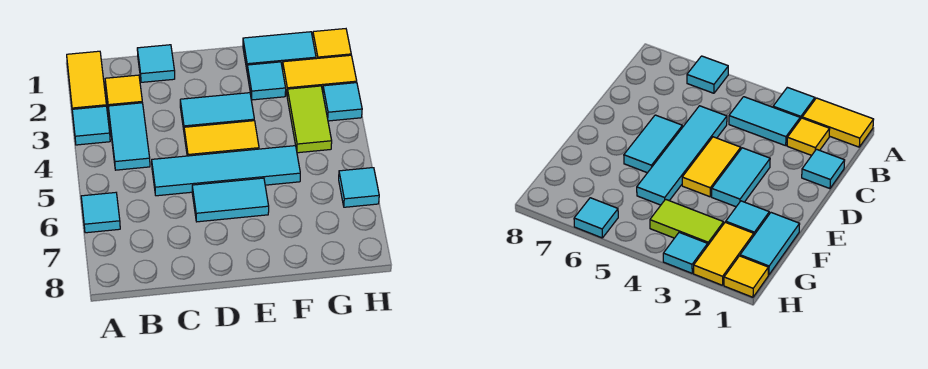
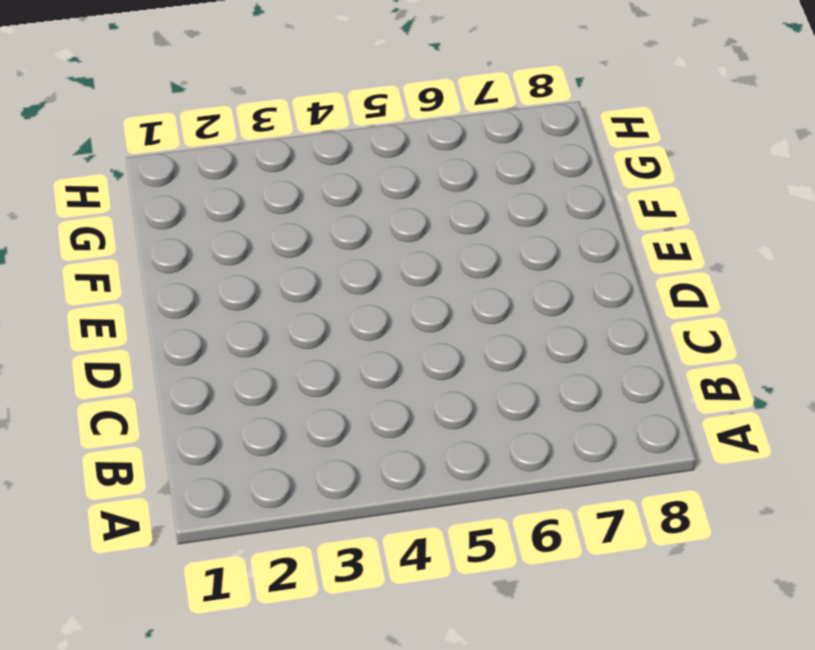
none -> yellow 1x2 tile [67,51,107,109]
none -> cyan 1x1 tile [72,106,110,145]
none -> cyan 1x1 tile [81,193,120,233]

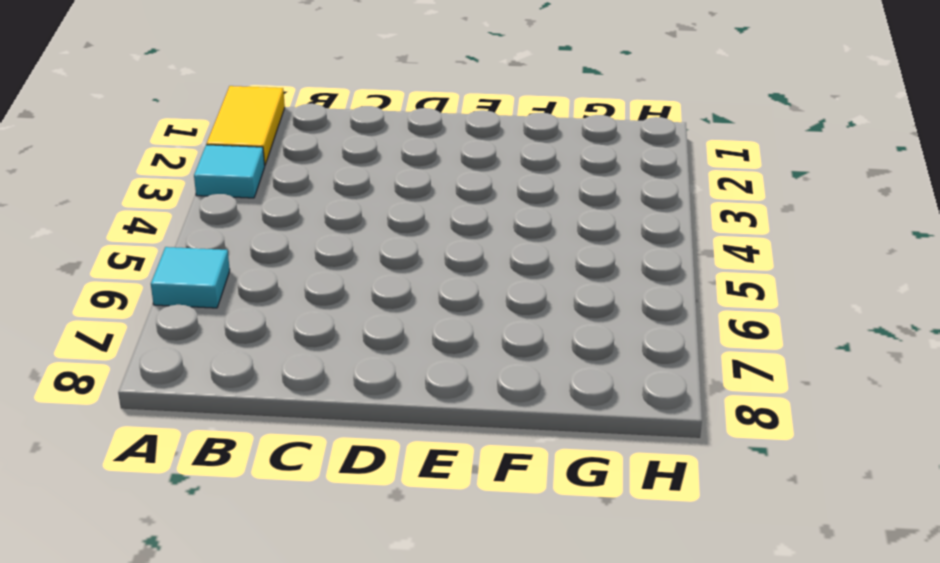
none -> yellow 1x1 tile [105,75,142,111]
none -> cyan 1x2 tile [108,103,150,170]
none -> cyan 1x1 tile [137,45,175,82]

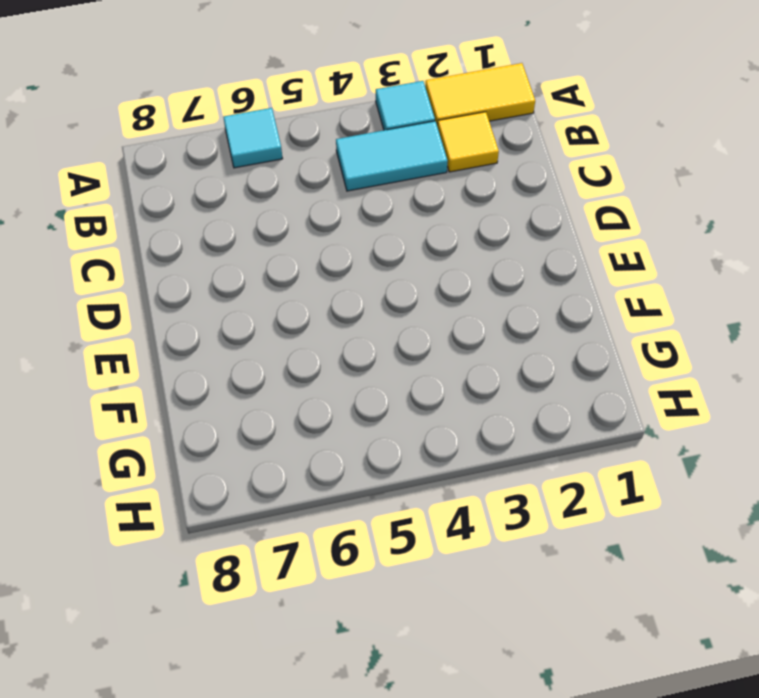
none -> cyan 1x1 tile [137,45,175,82]
none -> cyan 1x4 tile [152,146,300,196]
none -> cyan 1x2 tile [180,93,254,130]

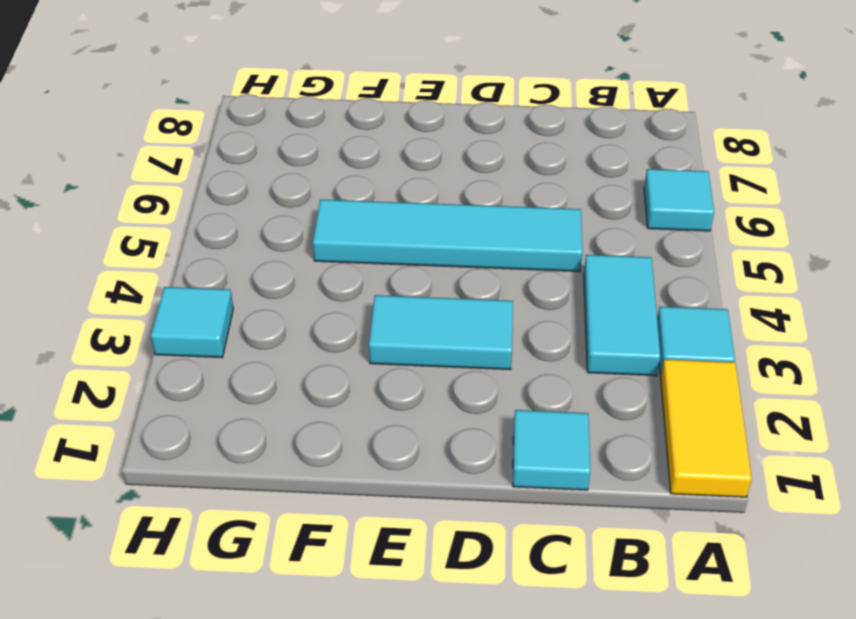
none -> yellow 1x1 tile [105,75,142,111]
none -> yellow 1x2 tile [184,121,259,156]
none -> cyan 1x2 tile [192,178,269,222]

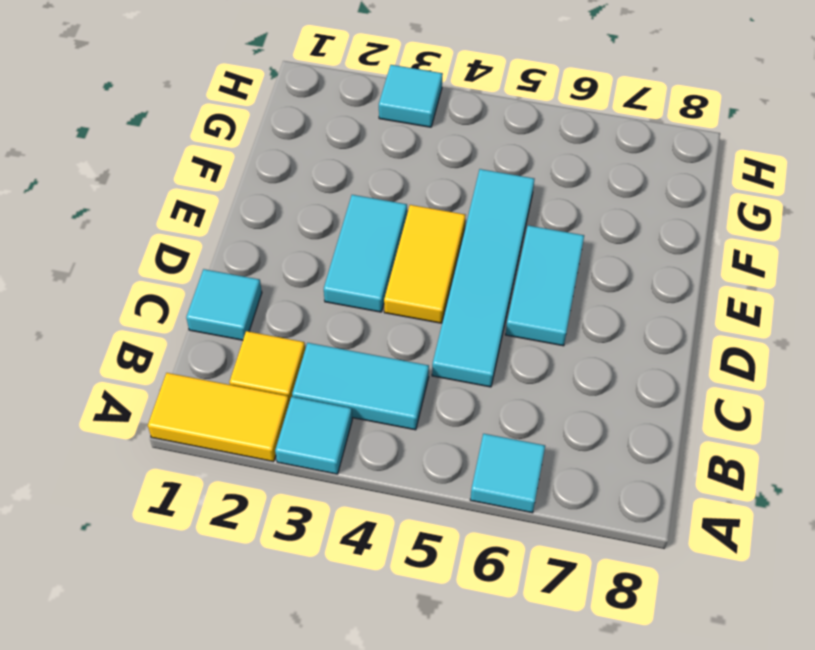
none -> cyan 1x2 tile [243,32,316,69]
none -> cyan 1x1 tile [247,62,286,100]
none -> yellow 1x2 tile [282,55,357,93]

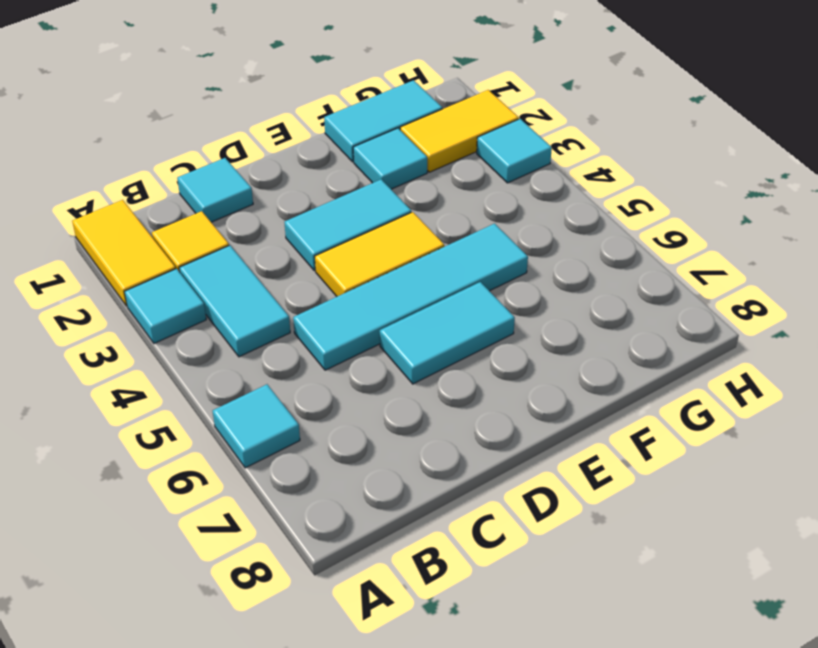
none -> lime 1x2 tile [287,86,332,153]
none -> yellow 1x1 tile [313,29,351,59]
none -> cyan 1x1 tile [339,168,379,207]

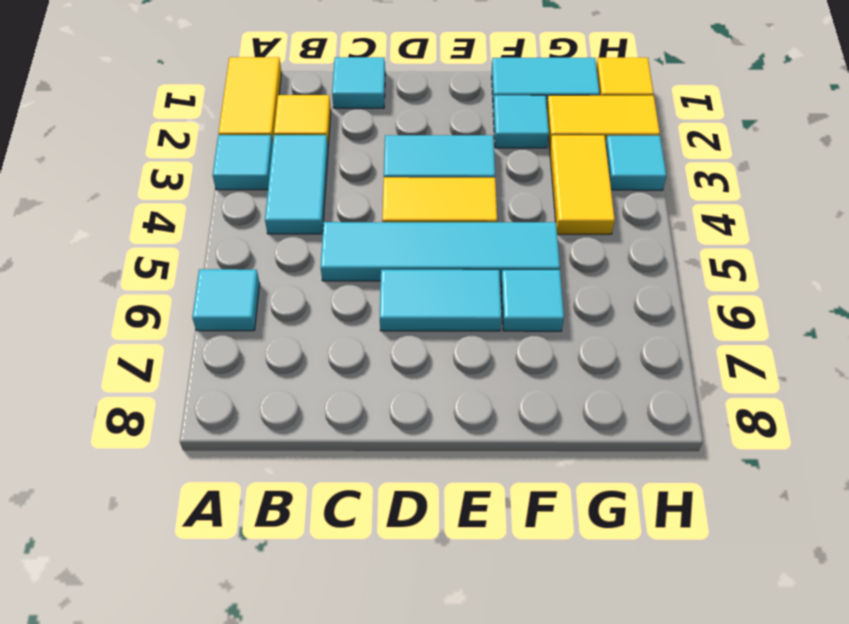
cyan 1x1 tile [501,270,564,331] -> cyan 1x1 tile moved to [339,168,379,207]
yellow 1x2 tile [550,135,615,234] -> lime 1x2 tile [287,86,332,153]

